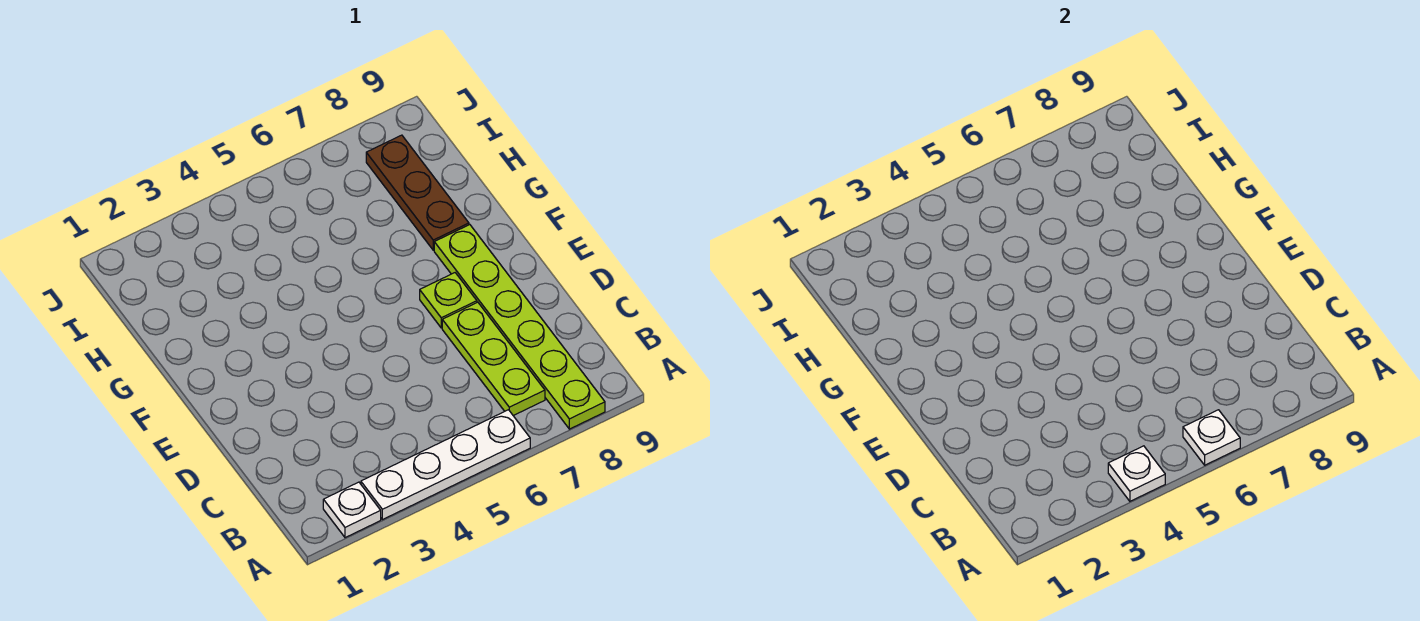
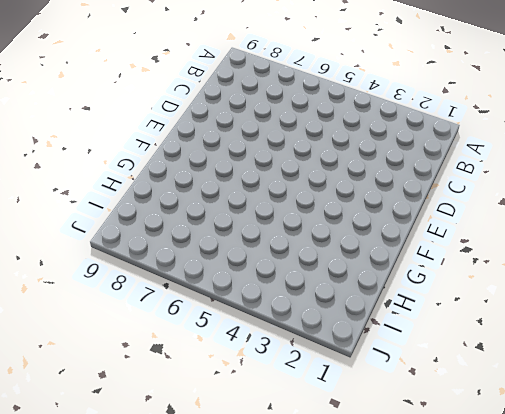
none -> white 1x1 plate [323,482,381,538]
none -> white 1x4 plate [361,410,530,520]

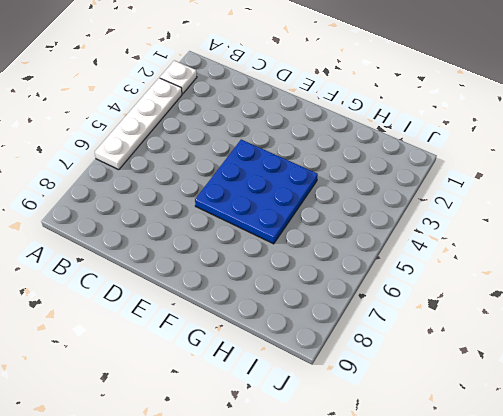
blue 3x3 plate [195,140,318,244] -> none
none -> lime 1x6 plate [434,225,605,429]
none -> lime 1x3 plate [442,302,545,416]

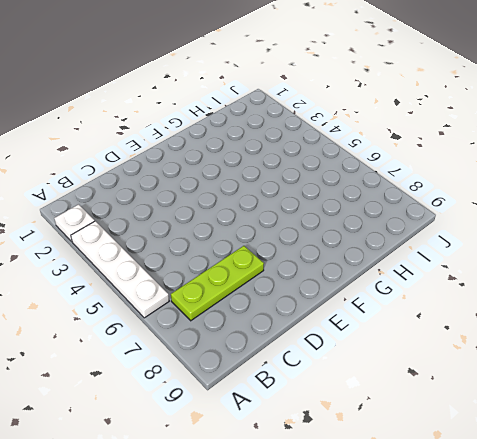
none -> lime 1x6 plate [434,225,605,429]
none -> lime 1x1 plate [420,273,477,328]

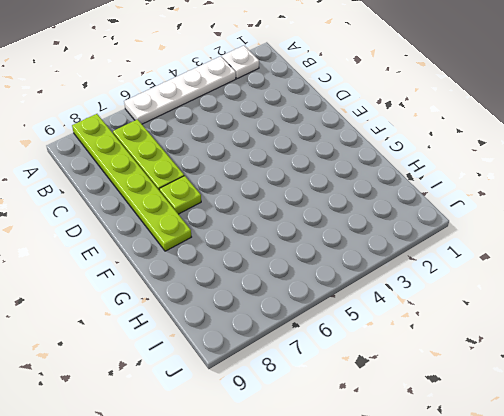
none -> brown 1x3 plate [366,135,469,250]
none -> white 1x1 plate [1108,446,1165,501]

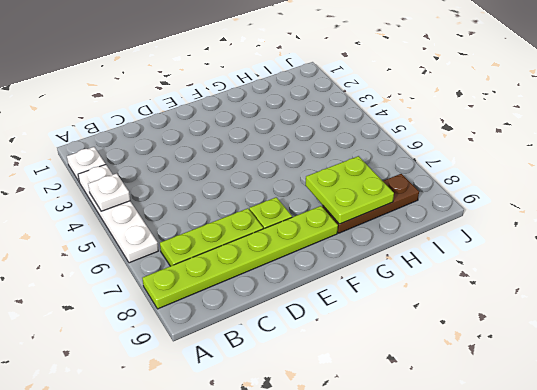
lime 2x2 plate [306,156,394,224] -> none
none -> white 1x1 plate [1183,410,1240,465]

